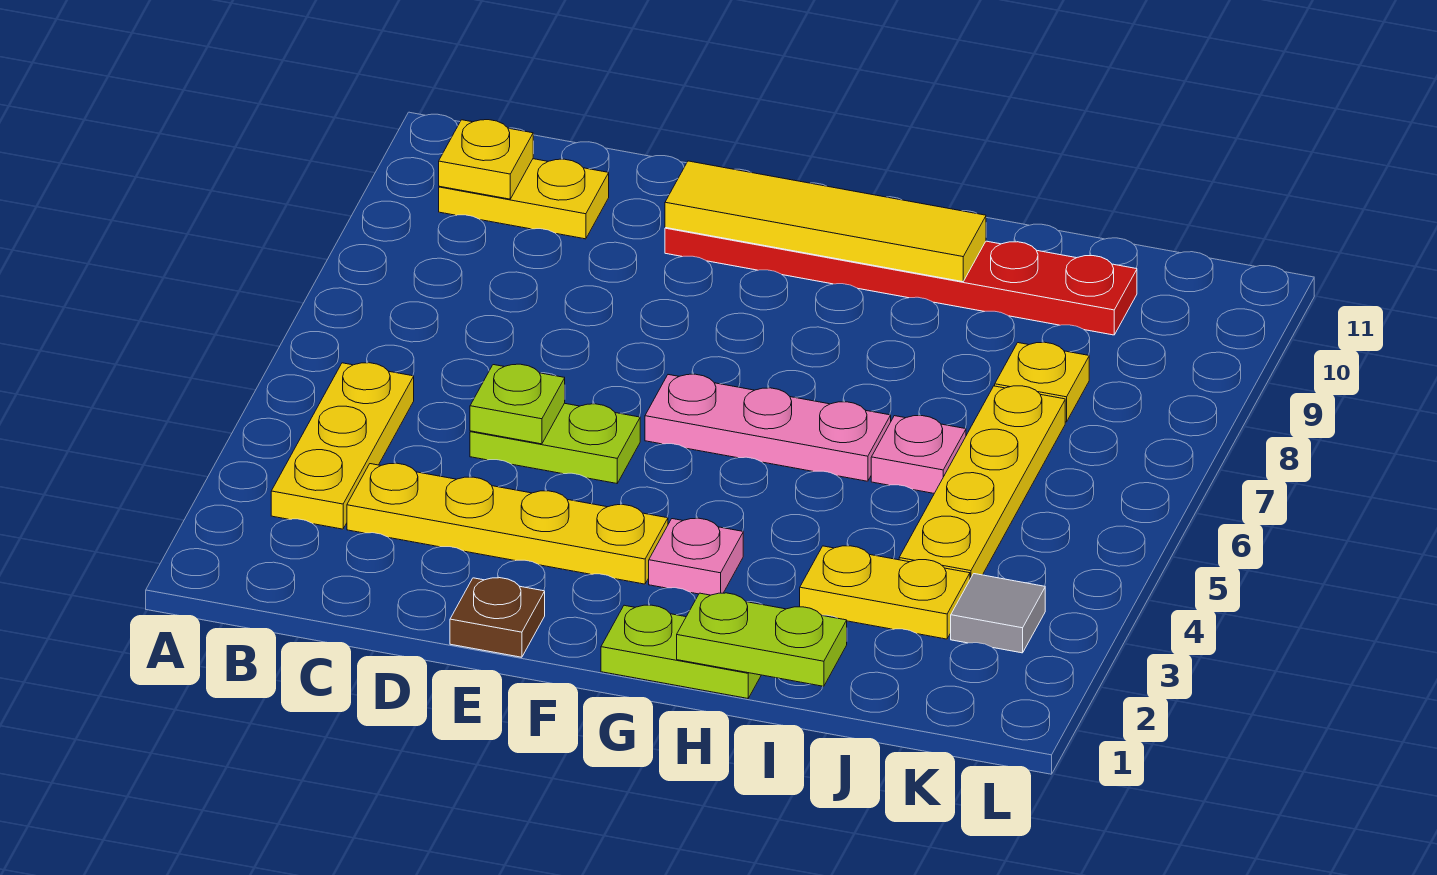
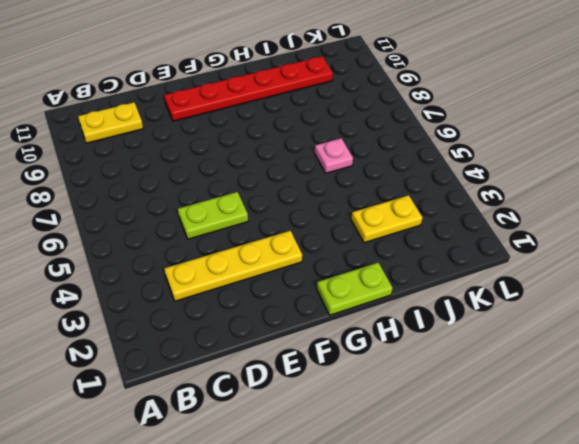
none -> yellow 1x3 plate [271,363,414,529]
none -> brown 1x1 plate [450,578,545,657]
none -> pink 1x3 plate [645,374,891,481]

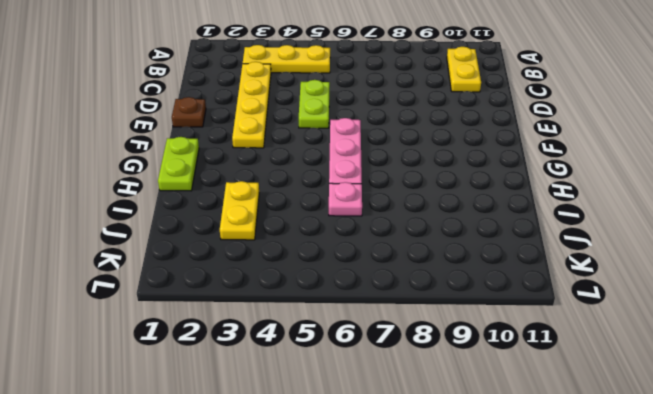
none -> red 1x6 plate [665,228,1137,335]
none -> pink 1x1 plate [649,518,743,595]
none -> yellow 1x4 plate [899,386,1065,579]

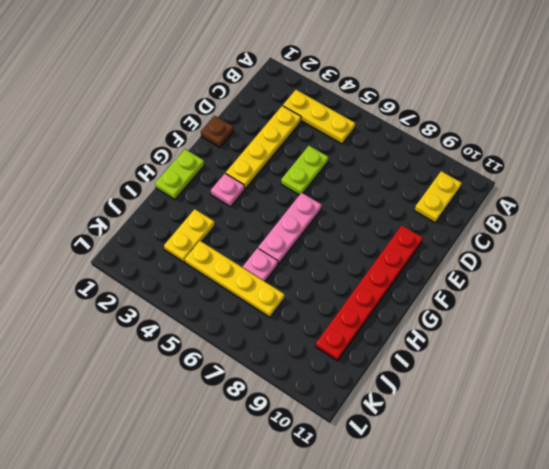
none -> yellow 1x1 plate [995,342,1089,422]
none -> grey 1x1 tile [951,574,1045,653]
none -> yellow 1x1 plate [439,120,533,199]

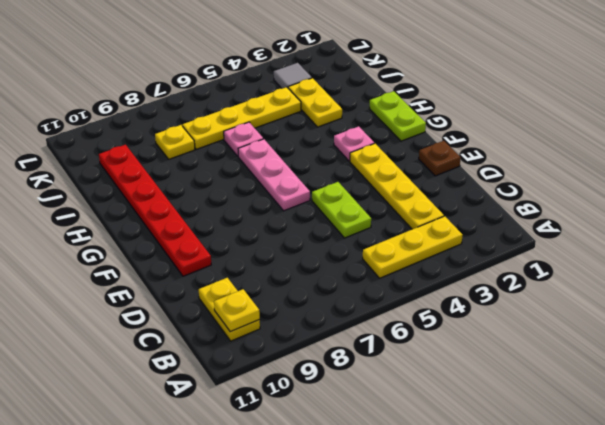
none -> lime 1x1 plate [470,364,565,444]
none -> yellow 1x4 tile [665,161,986,282]
none -> lime 1x2 plate [677,593,847,686]

